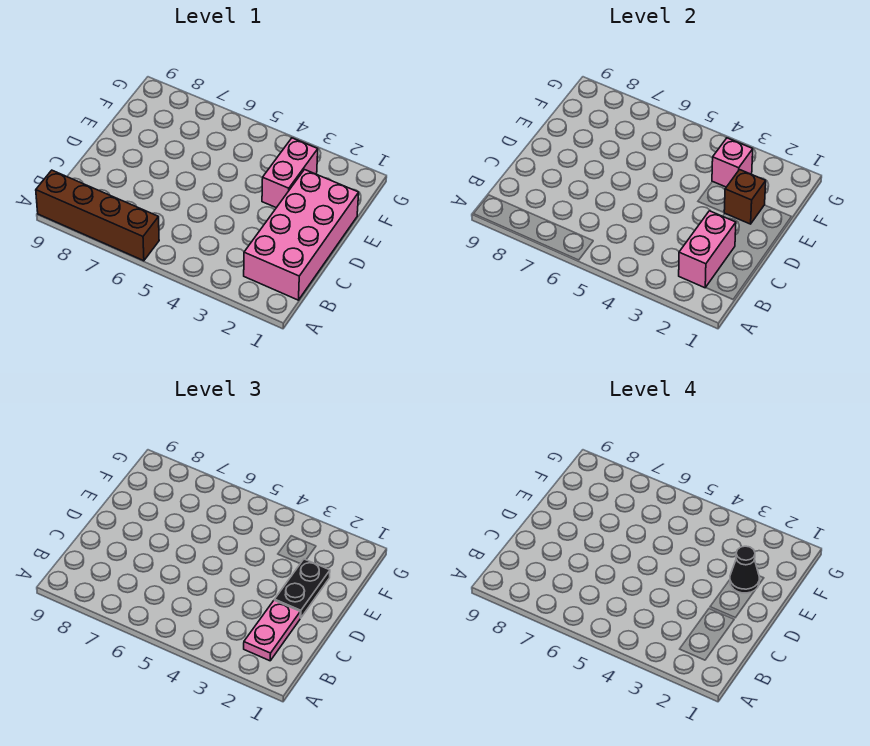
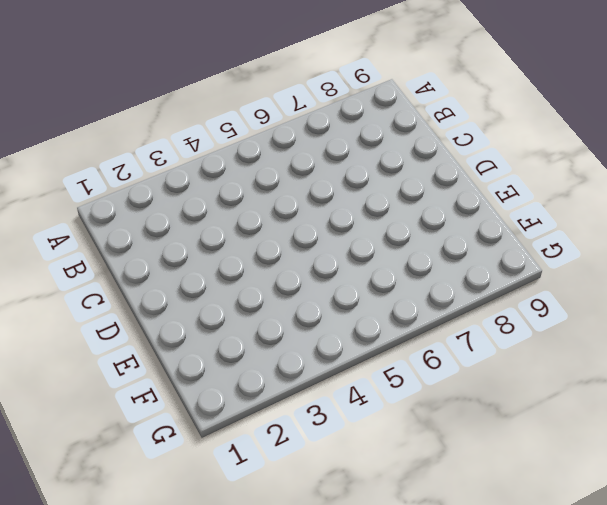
none -> brown 1x4 brick [36,170,159,261]
none -> pink 2x4 brick [244,170,359,300]

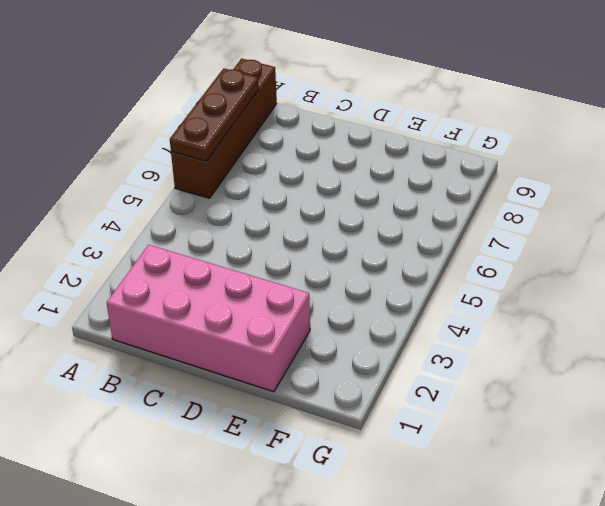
brown 1x3 plate [170,68,259,161] -> none
none -> pink 1x2 brick [262,138,318,208]
none -> pink 1x2 brick [679,211,736,288]

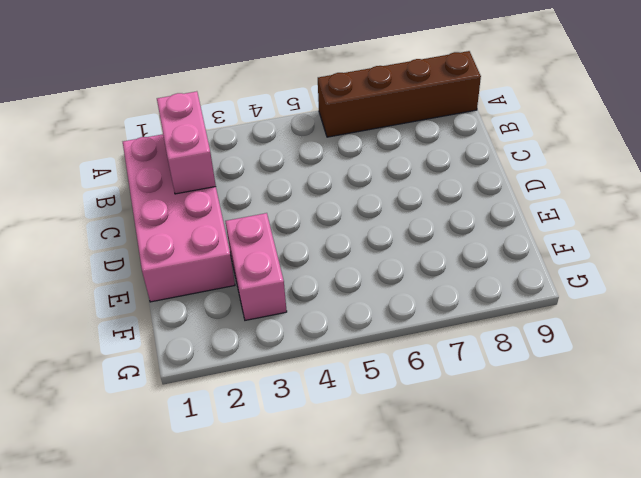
none -> brown 1x1 brick [724,170,766,224]
none -> pink 1x1 brick [712,138,753,187]

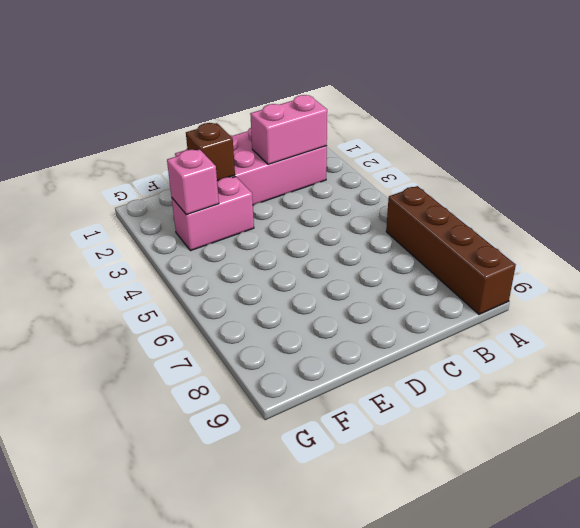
none -> pink 1x2 plate [244,600,300,661]
none -> black 1x2 plate [275,559,330,618]

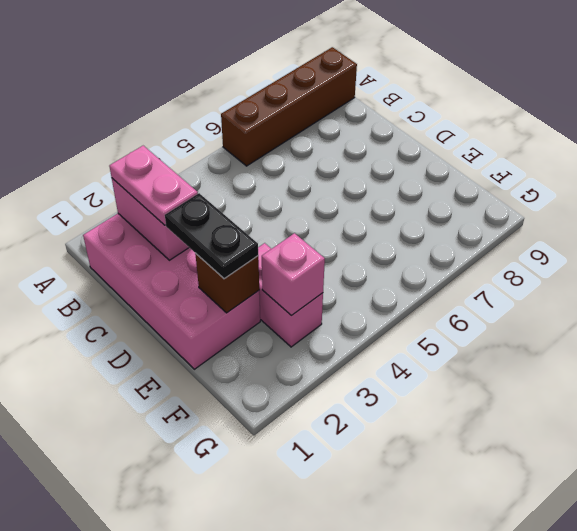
none -> black 1x1 cone [730,546,759,593]

